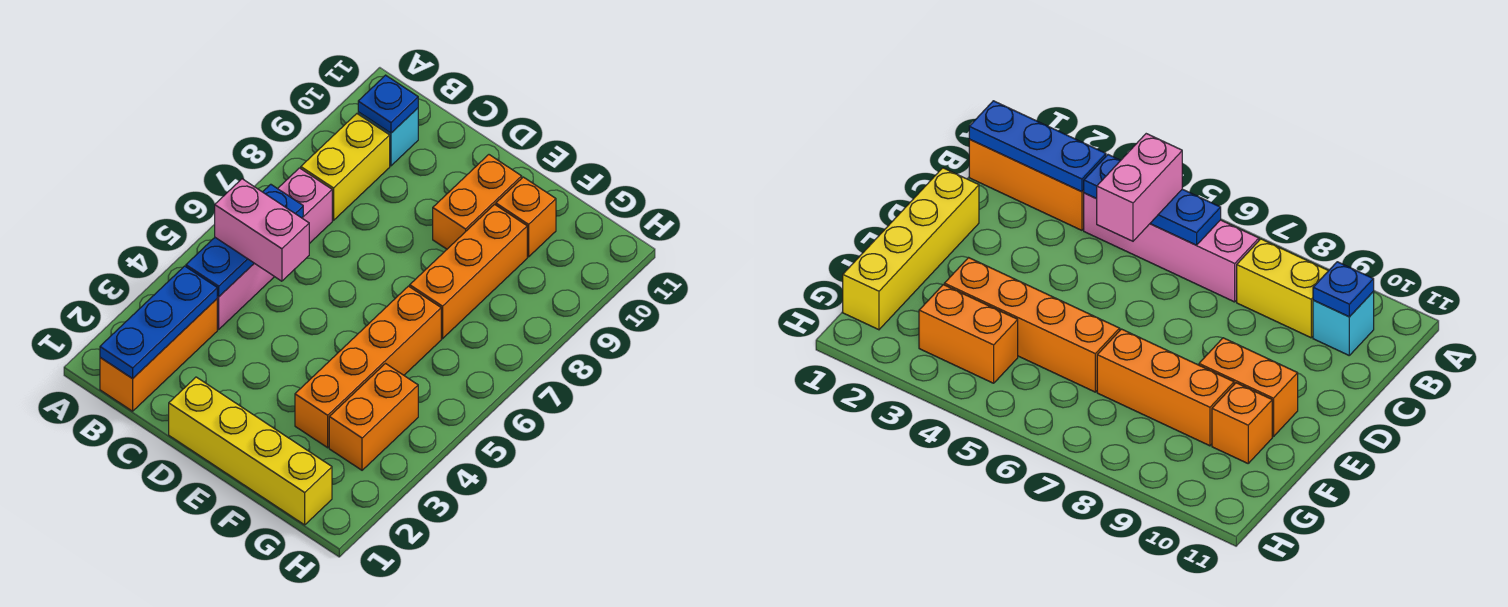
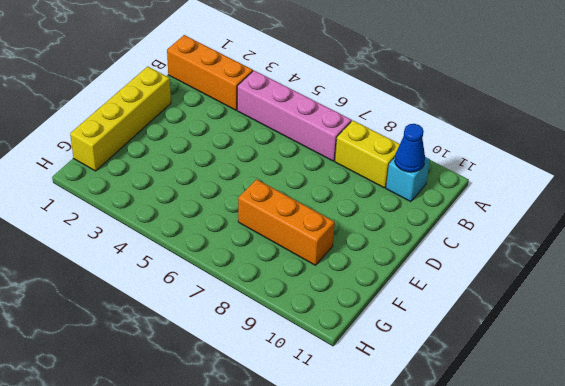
blue 1x1 cone [395,124,425,172] -> blue 1x1 plate [358,75,418,133]
none -> orange 1x2 brick [433,155,522,249]
none -> orange 1x4 brick [295,286,441,448]
none -> orange 1x1 brick [496,177,556,257]

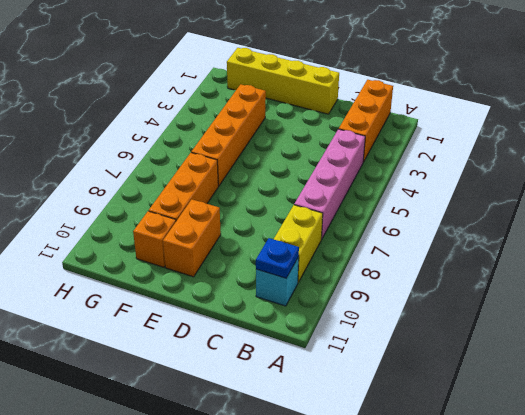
none -> orange 1x2 brick [329,364,418,470]
none -> blue 1x3 plate [100,266,217,379]
none -> blue 1x3 plate [186,184,303,297]

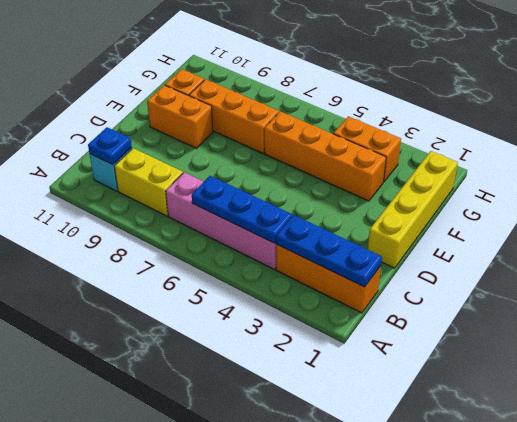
none -> pink 1x2 brick [215,179,309,281]

